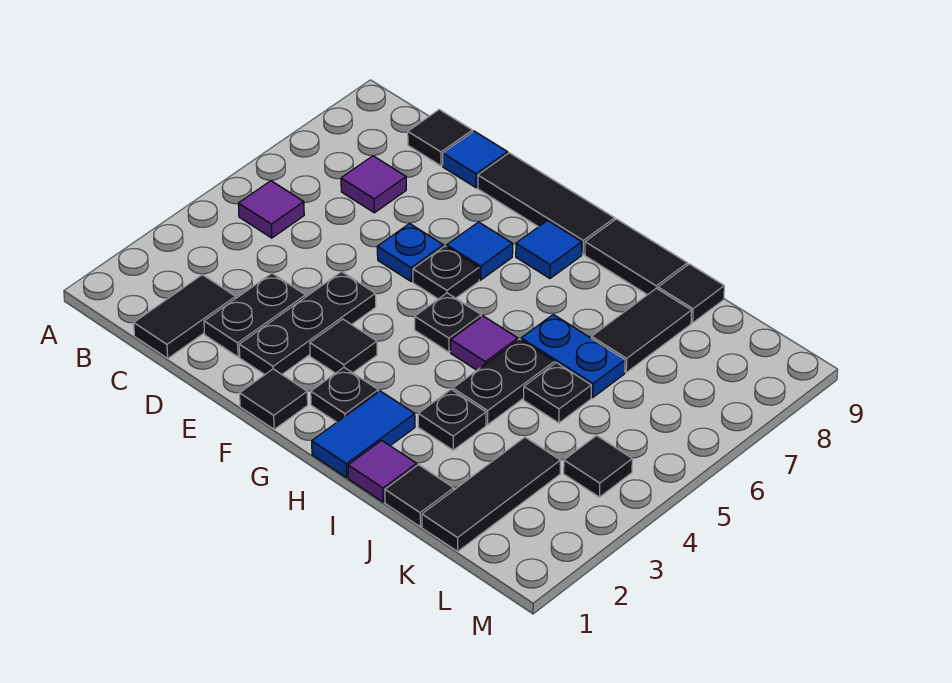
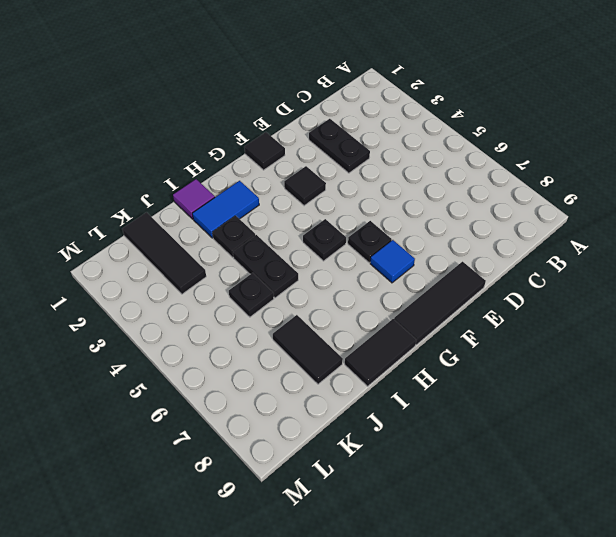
blue 1x2 tile [192,181,259,238] -> blue 1x2 tile turned to [312,391,415,478]
none -> purple 1x1 tile [238,181,304,238]
none -> black 1x2 tile [134,275,236,358]
none -> purple 1x1 tile [341,156,406,213]

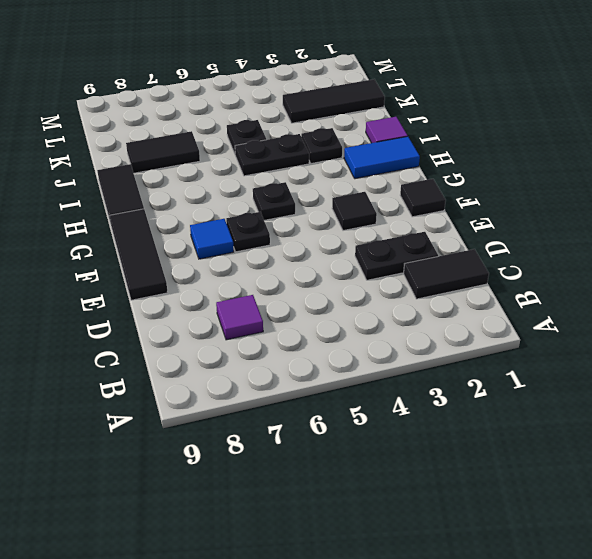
none -> purple 1x1 tile [238,181,304,238]
none -> black 1x1 tile [408,110,472,166]
none -> blue 1x1 tile [443,131,508,188]

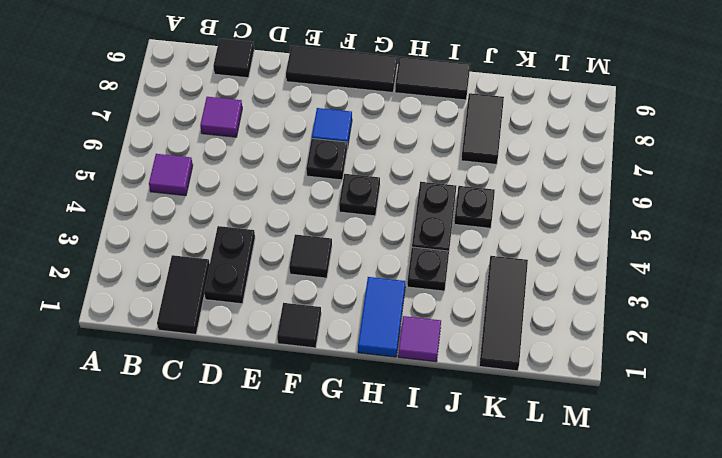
none -> blue 1x1 tile [443,131,508,188]
none -> black 1x3 plate [239,272,376,375]
none -> blue 1x1 plate [377,224,443,281]

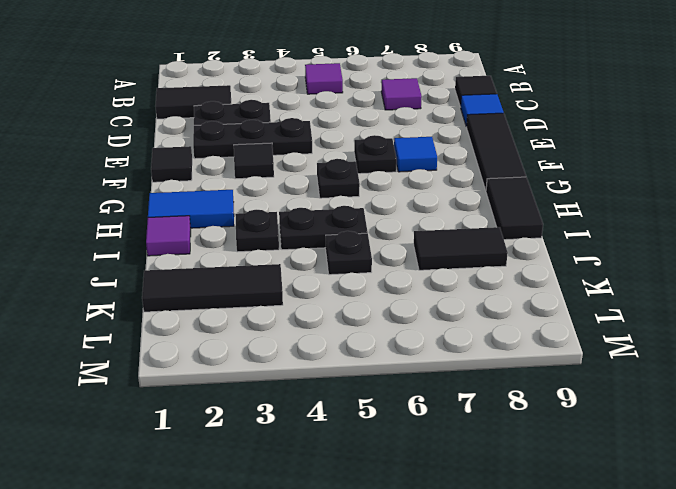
none -> blue 1x1 plate [377,224,443,281]
none -> black 1x1 plate [311,368,378,422]
none -> blue 1x1 tile [516,221,582,278]

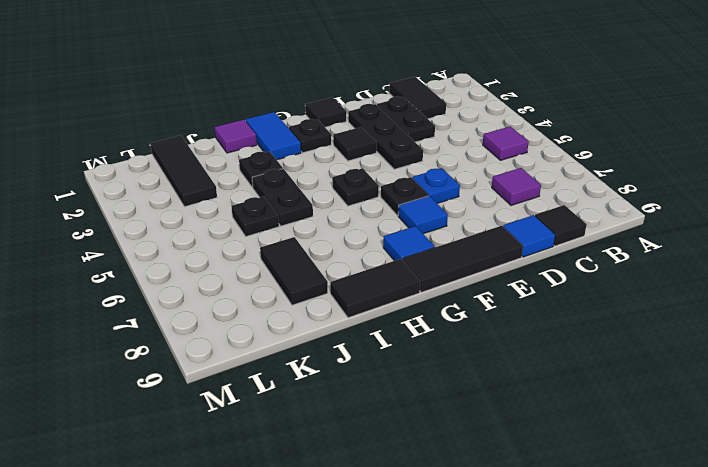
none -> purple 1x1 tile [451,316,518,370]
none -> blue 1x2 plate [521,314,625,397]
none -> black 1x1 tile [385,465,454,527]

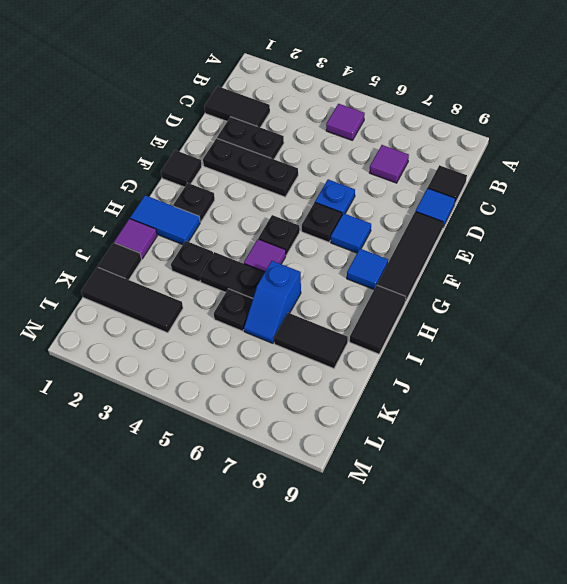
blue 1x2 slope [244,261,301,343] -> blue 1x2 plate [521,314,625,397]
none -> black 1x1 tile [310,319,377,373]
none -> black 1x1 tile [658,264,724,323]
none -> black 1x1 tile [564,436,632,497]

